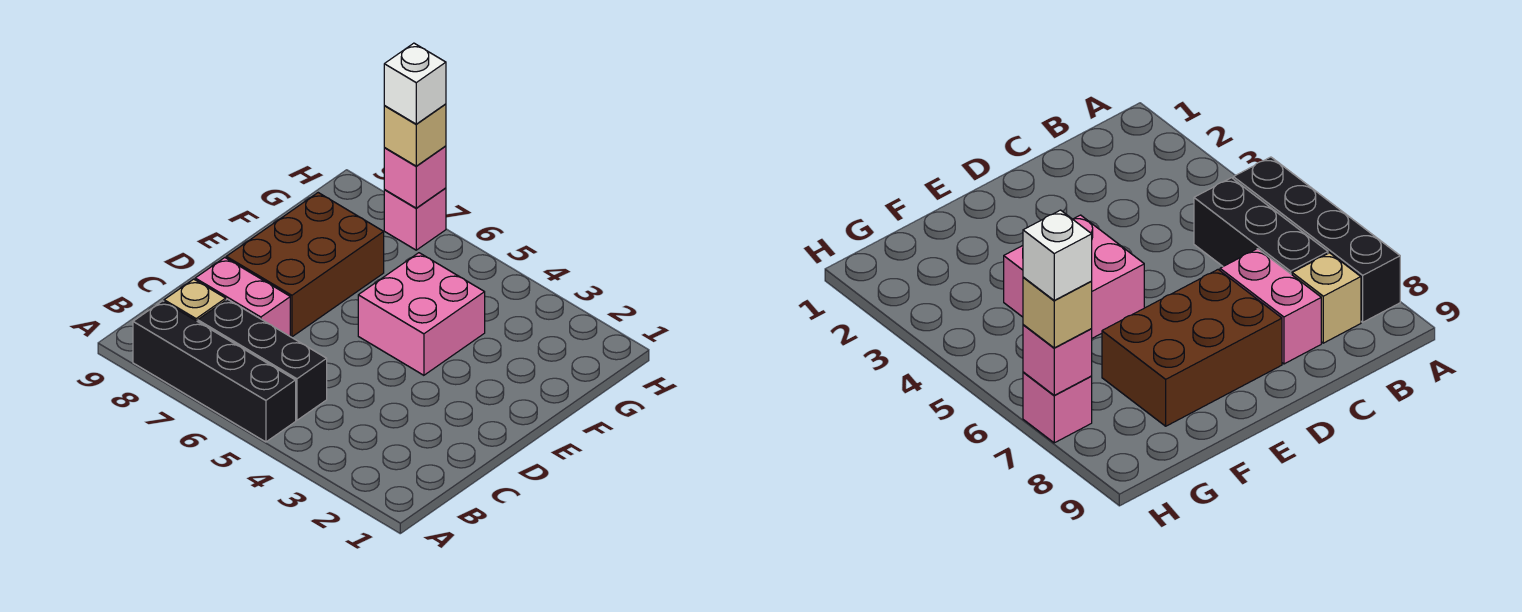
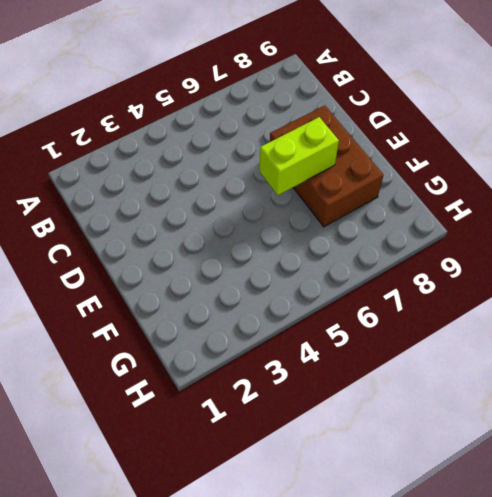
lime 1x2 brick [260,117,339,195] -> none
none -> black 1x4 brick [133,301,296,442]
none -> black 1x3 brick [198,299,327,420]

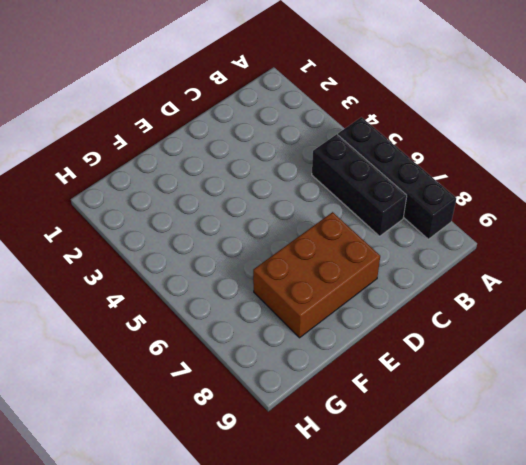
none -> tan 1x1 brick [164,279,226,321]
none -> pink 1x2 brick [195,258,290,336]

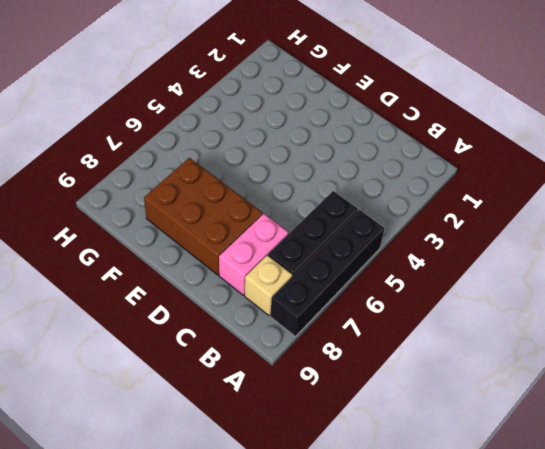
none -> pink 2x2 brick [358,253,485,375]
none -> pink 1x1 brick [384,188,446,250]

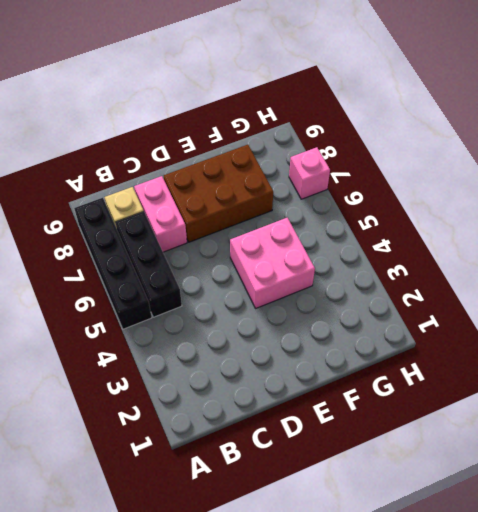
none -> pink 1x1 brick [384,146,446,208]
none -> tan 1x1 brick [384,104,446,166]

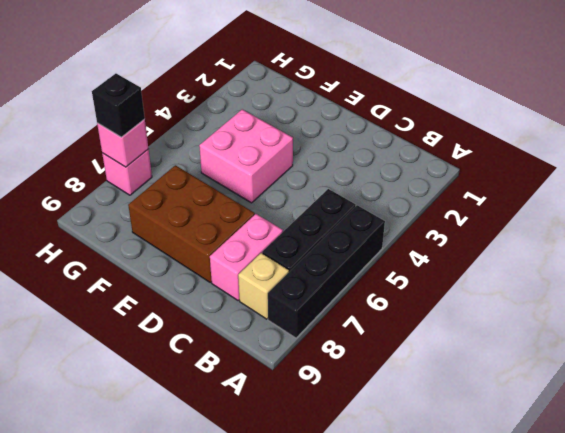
black 1x1 brick [92,74,145,137] -> tan 1x1 brick [384,104,446,166]
none -> white 1x1 brick [384,43,446,124]

